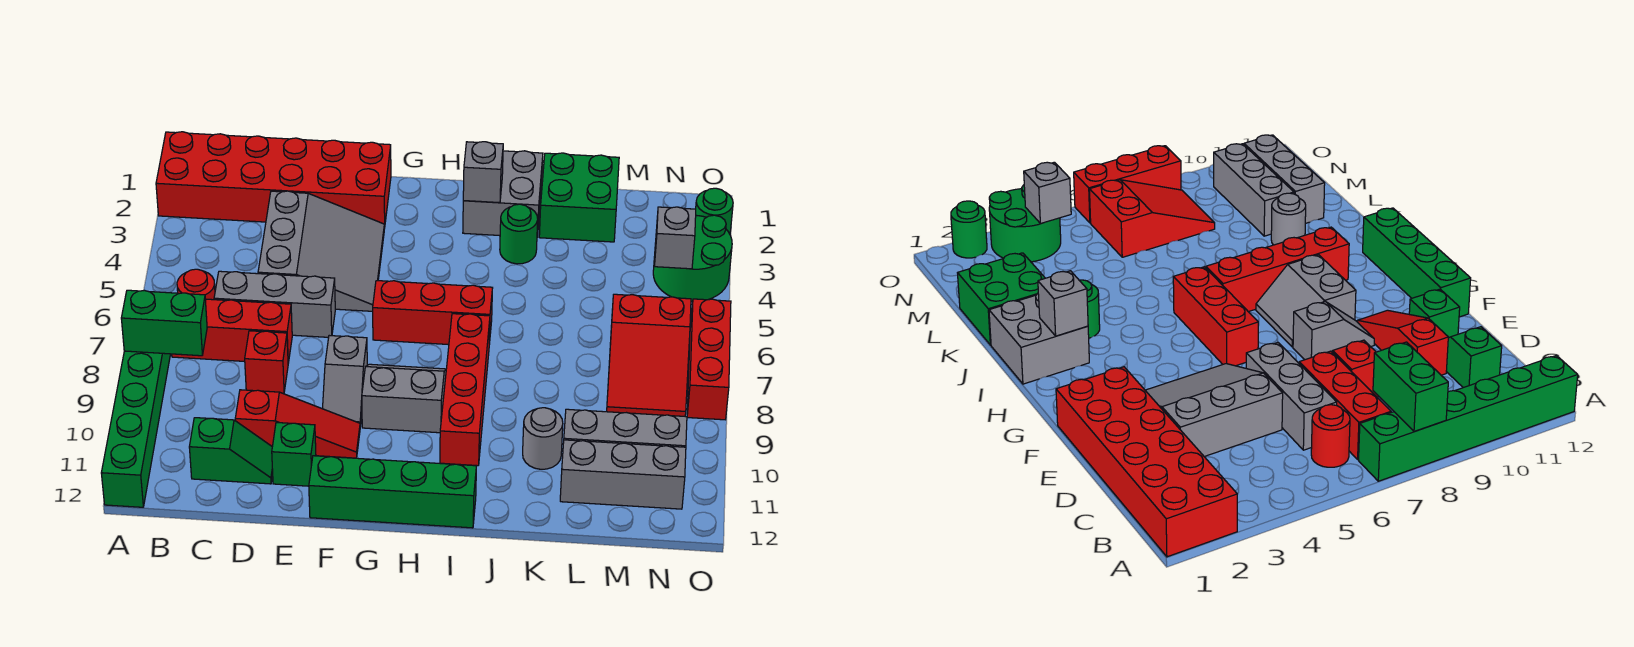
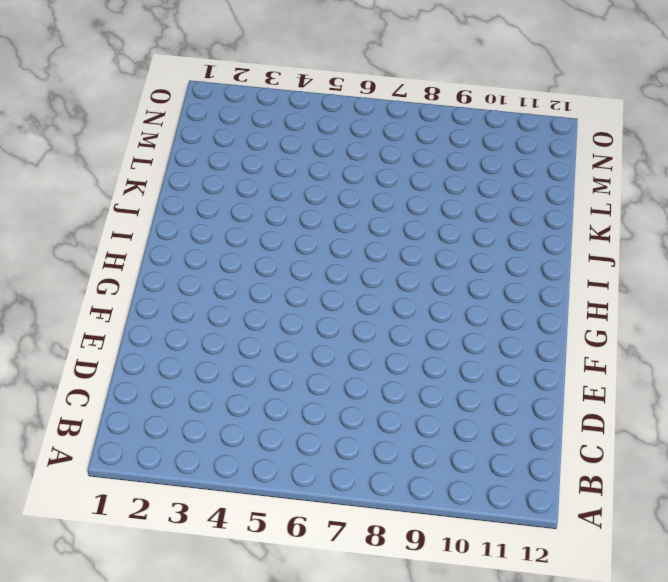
none -> red 2x6 brick [156,132,391,229]
none -> green 1x6 brick [101,351,170,507]
none -> red 1x1 round brick [177,269,215,300]

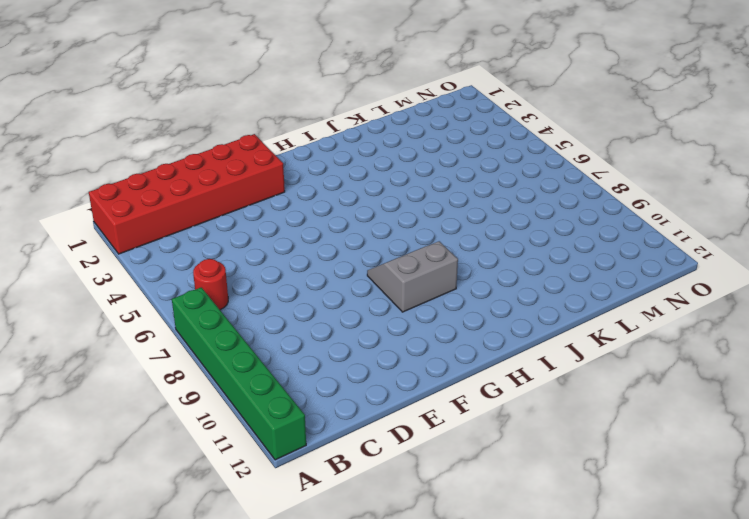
none -> red 1x3 brick [172,299,292,363]
none -> grey 1x3 brick [214,271,335,337]
none -> green 1x2 slope [189,418,273,484]

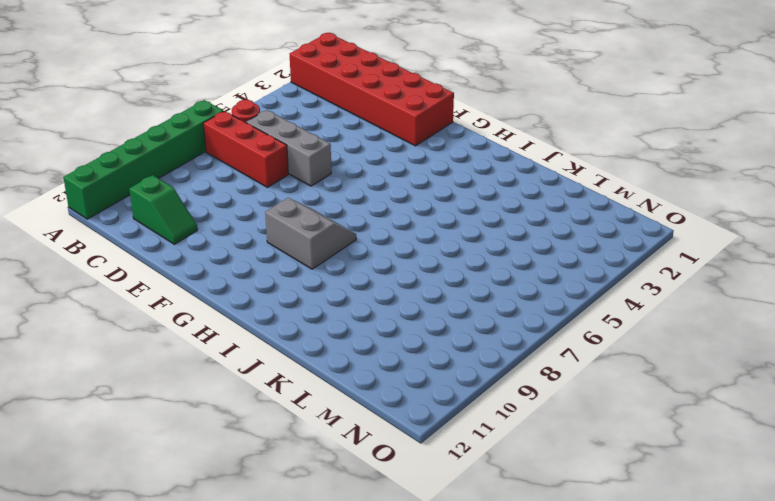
none -> grey 3x3 slope [258,191,384,311]
none -> red 1x1 brick [245,331,288,393]
none -> red 1x3 slope [235,390,360,458]

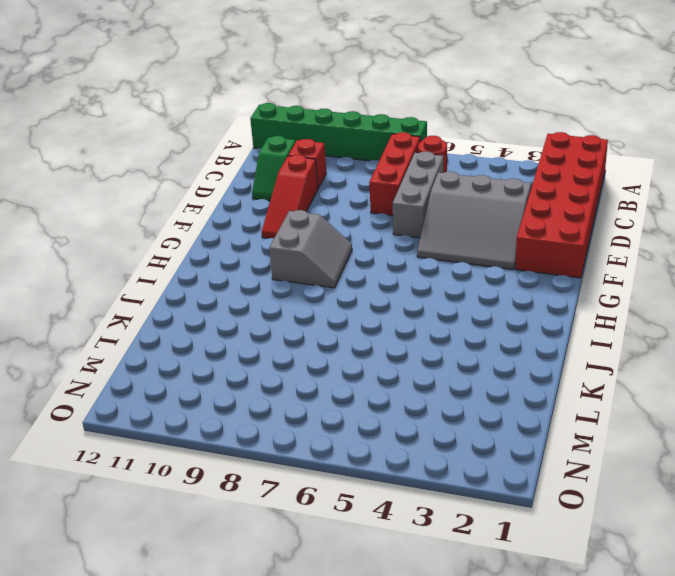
red 1x1 brick [288,139,326,188] -> red 1x1 brick moved to [245,331,288,393]
none -> green 1x1 brick [272,422,316,486]
none -> grey 1x2 slope [323,336,367,426]
none -> green 1x4 brick [309,456,476,528]

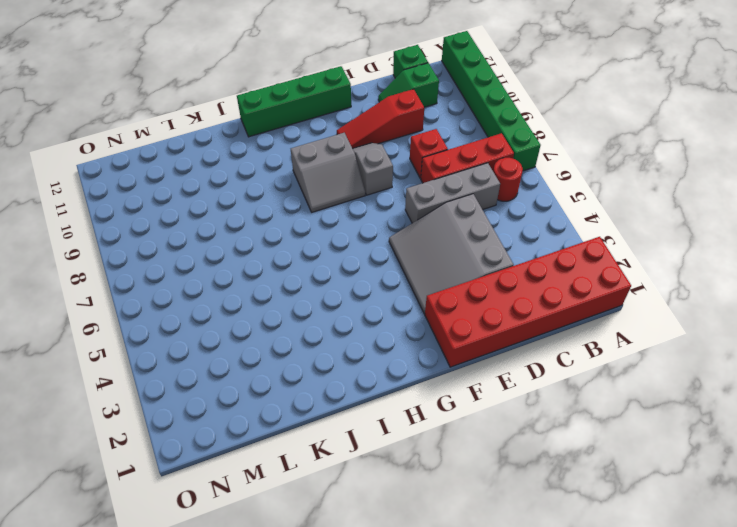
green 1x1 brick [393,45,428,78] -> green 1x1 brick moved to [272,422,316,486]
none -> red 1x3 brick [373,281,492,345]
none -> grey 2x2 brick [463,151,543,237]
none -> red 1x4 brick [440,314,490,466]

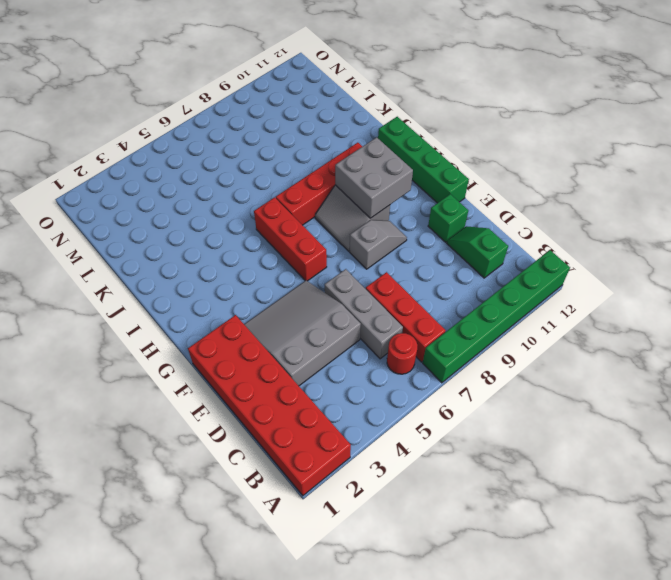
grey 2x2 brick [335,137,413,218] -> grey 2x2 brick moved to [463,151,543,237]
none -> red 1x1 brick [245,331,288,393]
none -> red 1x3 slope [235,390,360,458]
none -> green 1x1 round brick [500,204,538,264]

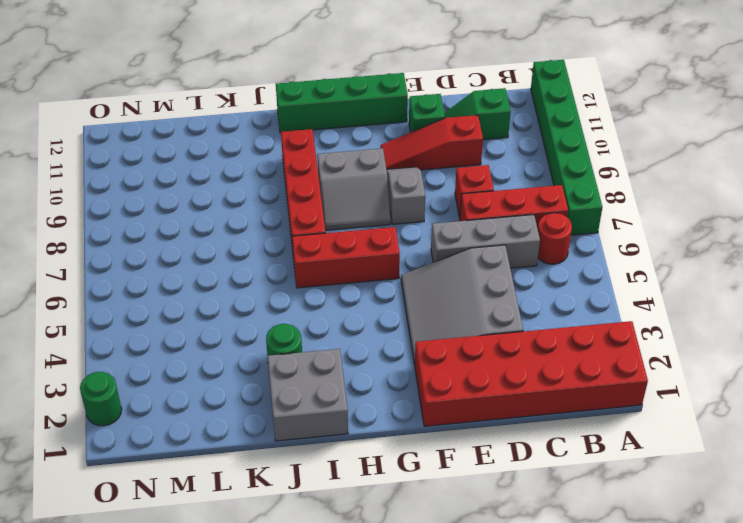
none -> green 2x2 brick [539,153,619,242]
none -> grey 1x1 round brick [523,408,563,469]
none -> grey 1x3 brick [564,409,687,447]

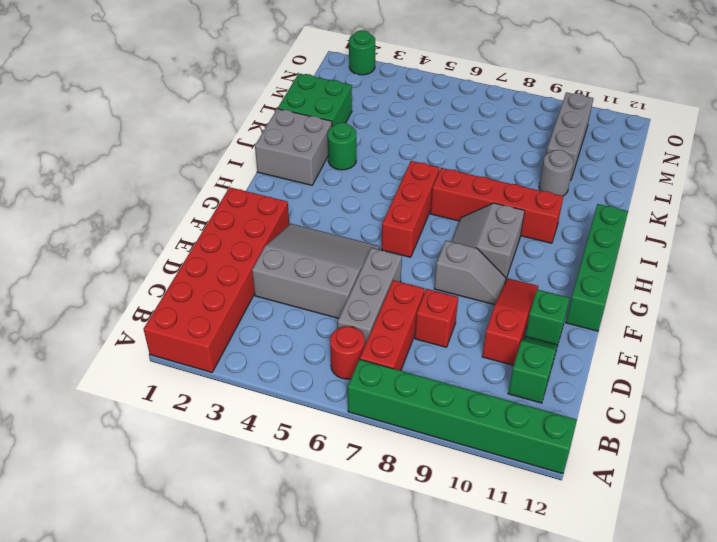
none -> grey 1x3 brick [560,440,686,509]
none -> red 2x3 slope [607,294,691,416]
none -> green 2x2 round brick [653,215,732,302]

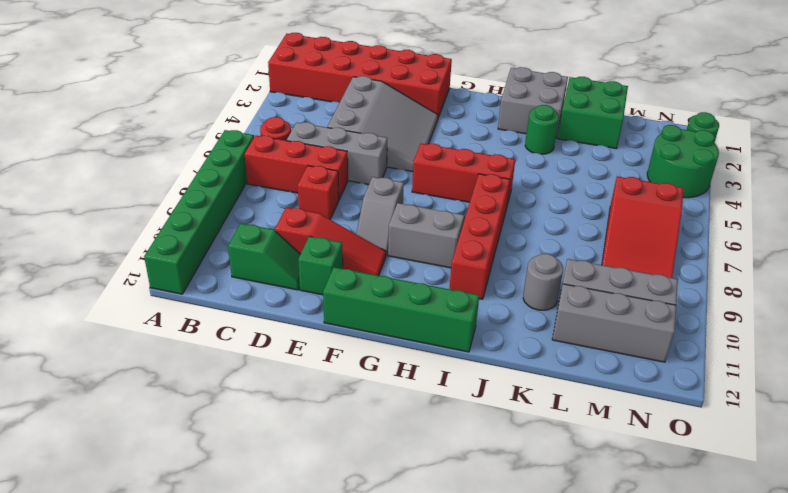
none -> red 1x3 brick [687,299,731,420]
none -> green 1x2 brick [121,290,207,356]
none -> grey 1x1 brick [463,142,503,203]

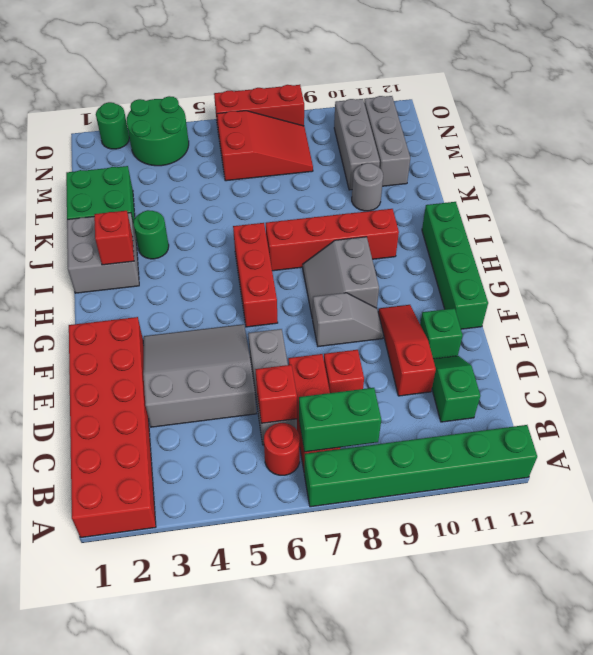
green 1x2 brick [299,388,381,452] -> green 1x2 brick turned to [121,290,207,356]
red 1x1 brick [255,365,297,423] -> none
red 1x1 brick [94,211,134,265] -> grey 1x1 brick [463,142,503,203]
none -> grey 1x1 brick [655,207,696,269]

